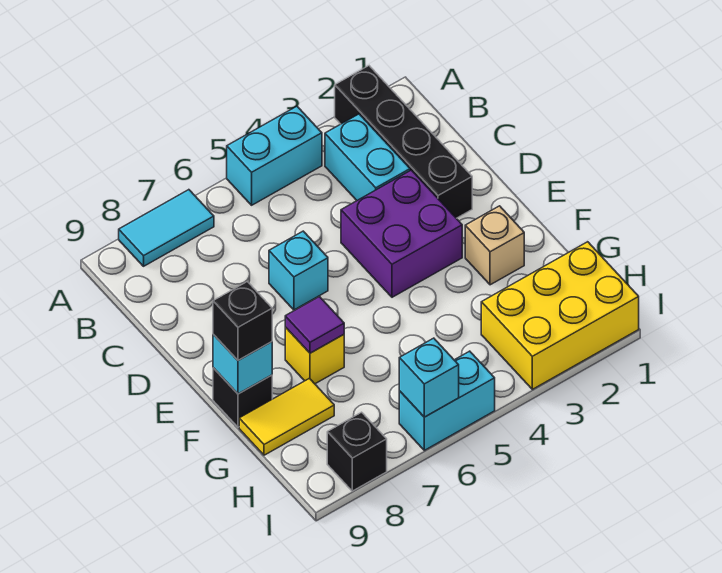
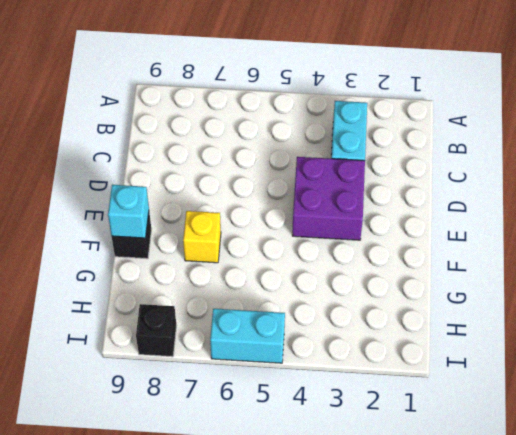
none -> black 1x4 brick [335,66,472,218]
none -> cyan 1x2 brick [227,106,322,205]
none -> cyan 1x2 tile [119,190,214,266]

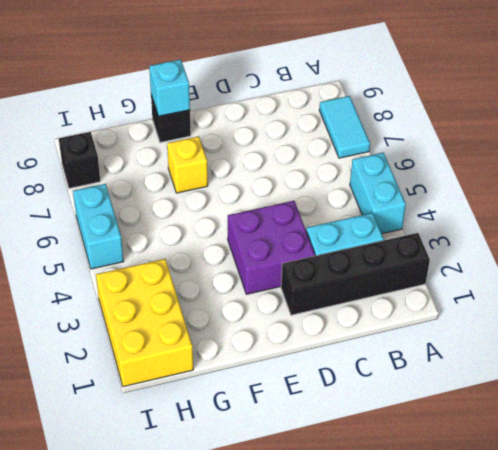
none -> cyan 1x1 brick [269,231,328,310]
none -> tan 1x1 brick [465,206,524,285]
none -> yellow 1x2 tile [239,378,334,455]

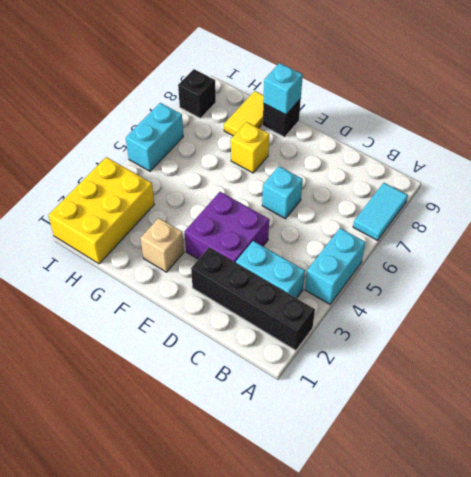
none -> purple 1x1 tile [285,297,344,353]
none -> cyan 1x1 brick [399,338,459,417]
none -> black 1x1 brick [213,282,272,360]

